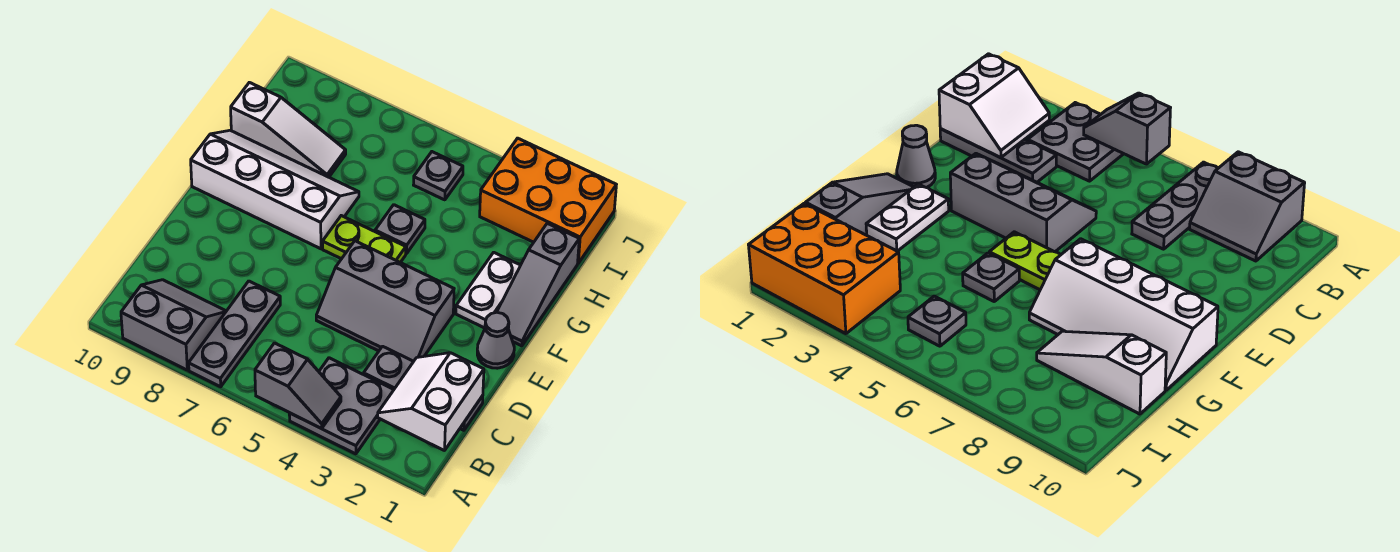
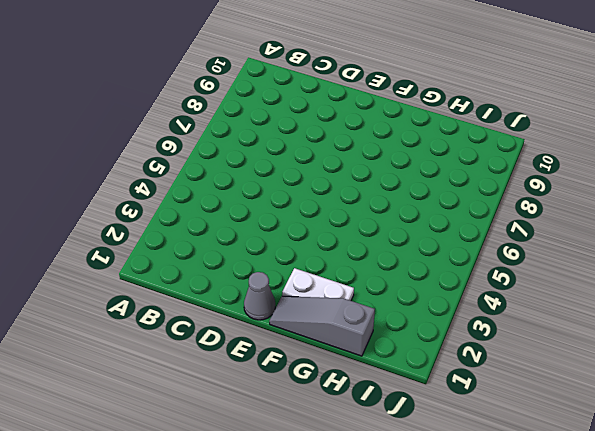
none -> grey 2x2 plate [289,358,394,454]
none -> grey 1x3 plate [189,281,280,387]
none -> grey 2x2 slope [121,280,226,370]

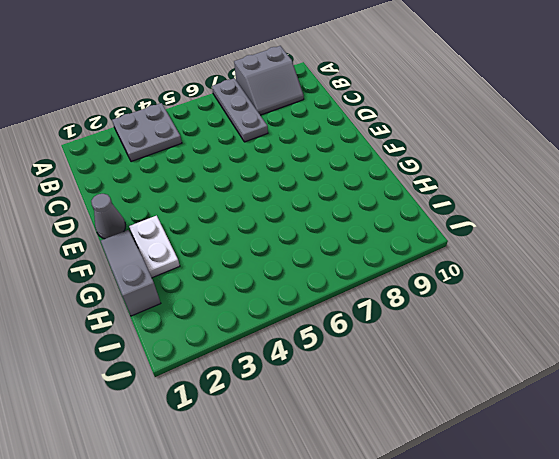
none -> grey 1x3 plate [364,346,483,430]
none -> grey 2x3 slope [316,241,454,361]
none -> lime 1x2 plate [322,216,406,262]

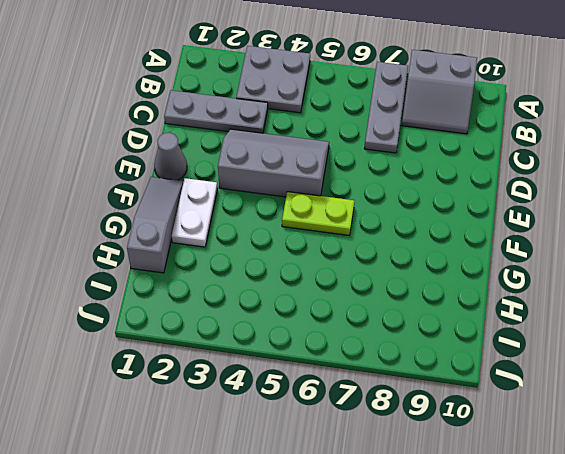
none -> white 2x4 slope [191,130,359,249]
none -> grey 1x1 plate [375,205,425,254]
none -> white 1x3 slope [231,82,346,177]

